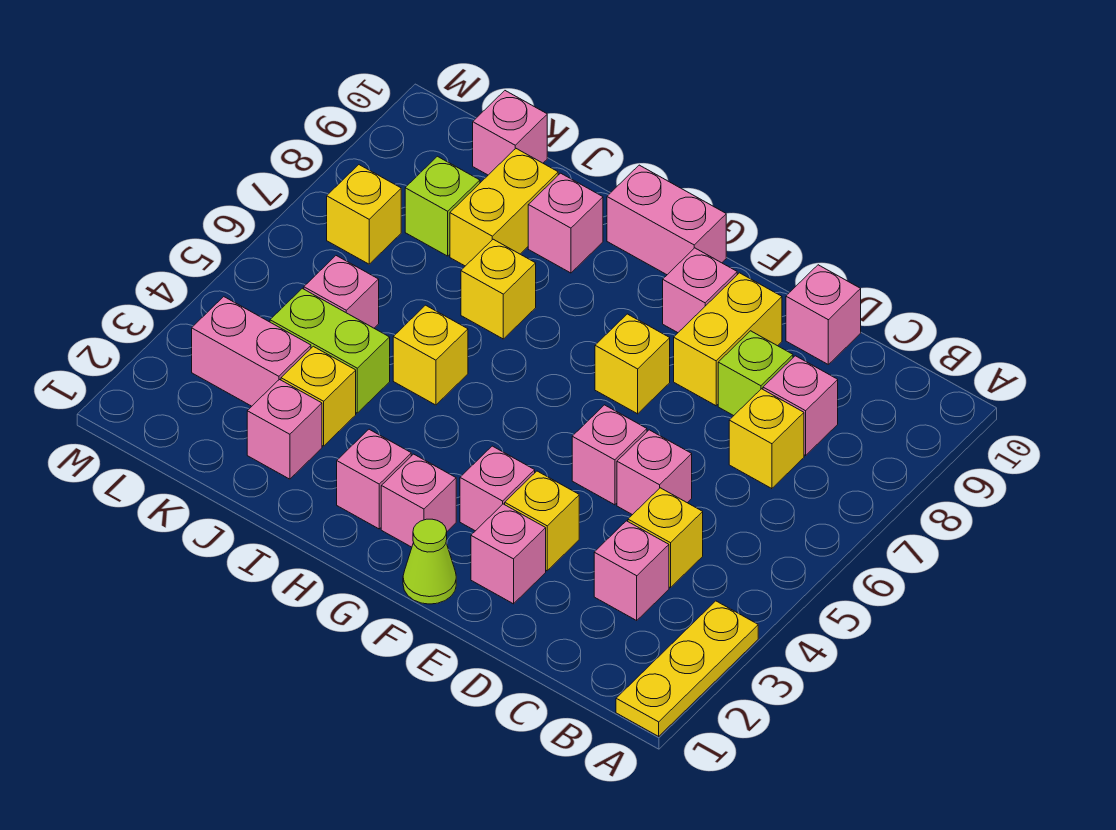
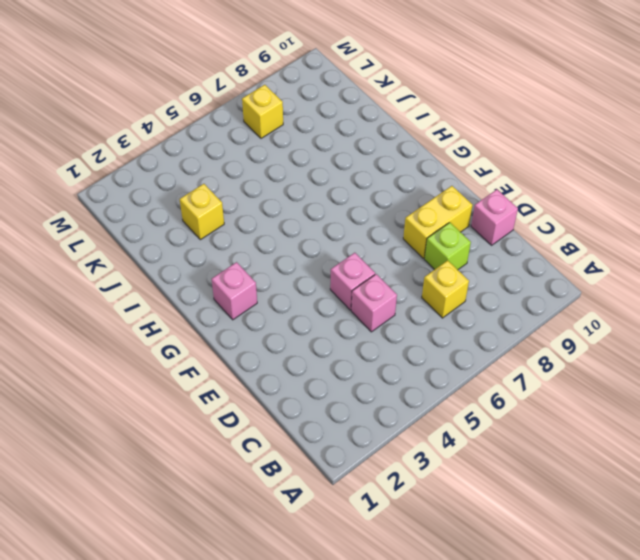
none -> yellow 1x3 plate [616,601,758,736]
none -> pink 1x1 brick [594,521,669,620]
none -> yellow 1x1 brick [628,488,703,588]
none -> pink 1x1 brick [763,356,838,455]

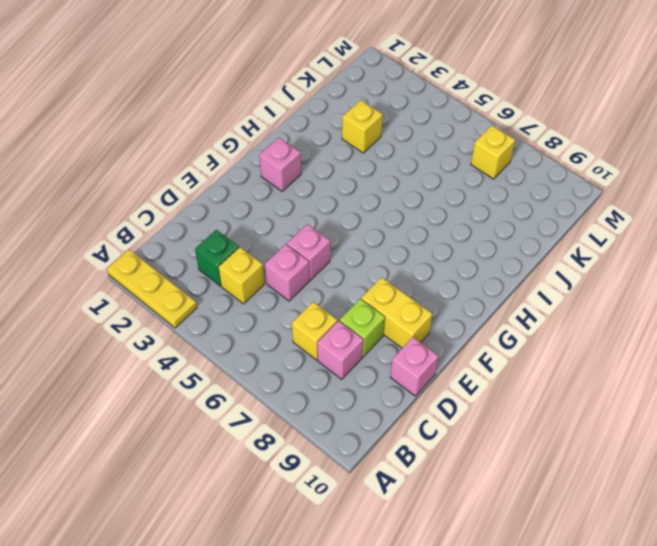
green 1x1 brick [195,230,239,286] -> pink 1x1 brick [594,521,669,620]
none -> pink 1x1 brick [471,504,546,604]
none -> yellow 1x1 brick [505,471,579,571]
none -> lime 1x1 cone [403,519,456,604]
none -> pink 1x1 brick [460,446,535,531]

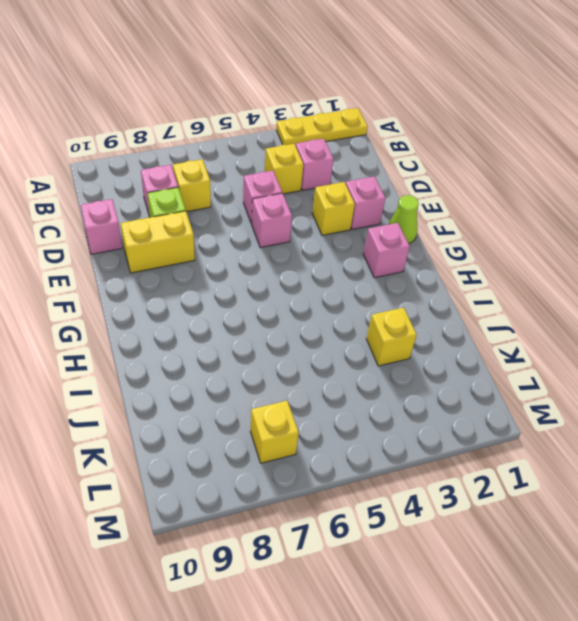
none -> pink 1x1 brick [460,446,535,531]
none -> yellow 1x1 brick [595,314,670,414]
none -> pink 1x1 brick [663,248,737,333]
none -> pink 1x2 brick [607,165,726,275]

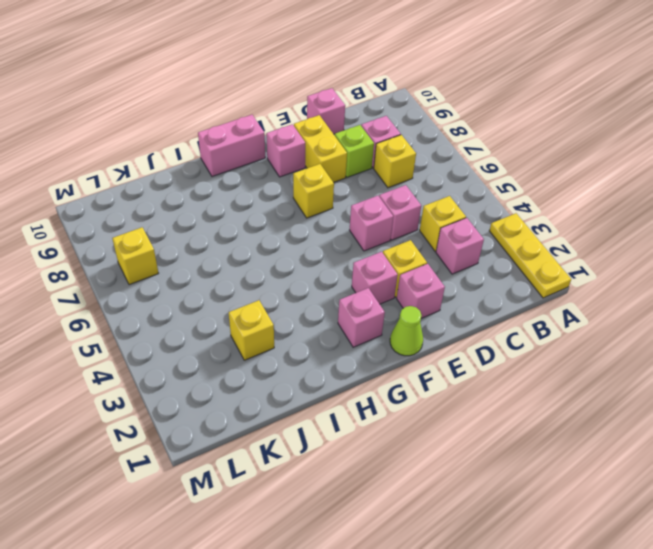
none -> pink 1x1 brick [337,429,411,529]
none -> yellow 1x1 brick [393,305,468,405]
none -> yellow 1x1 brick [461,239,536,339]
none -> pink 1x1 brick [528,173,603,273]

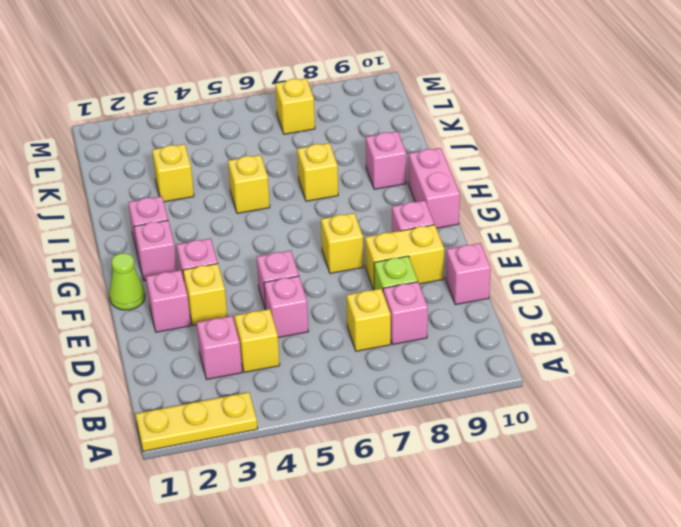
none -> pink 1x1 brick [247,380,322,479]
none -> lime 1x2 brick [270,288,390,413]
none -> yellow 1x2 brick [450,149,558,266]
none -> pink 1x2 brick [192,297,311,406]

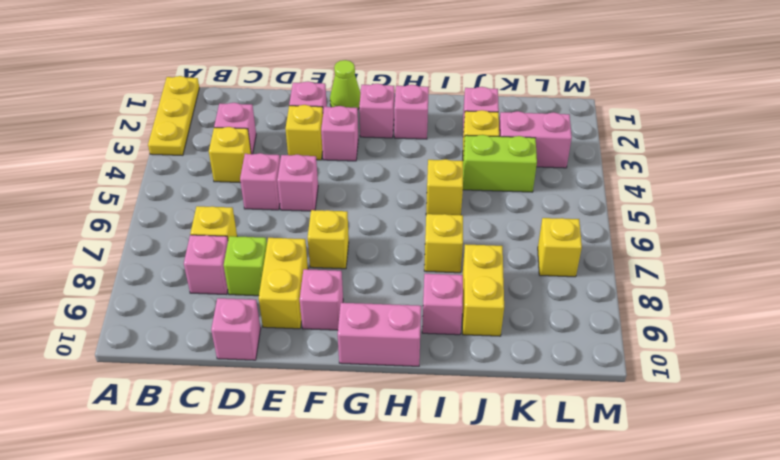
none -> pink 1x1 brick [304,256,379,328]
none -> lime 1x1 brick [405,156,480,256]
none -> pink 1x1 brick [473,91,547,175]

